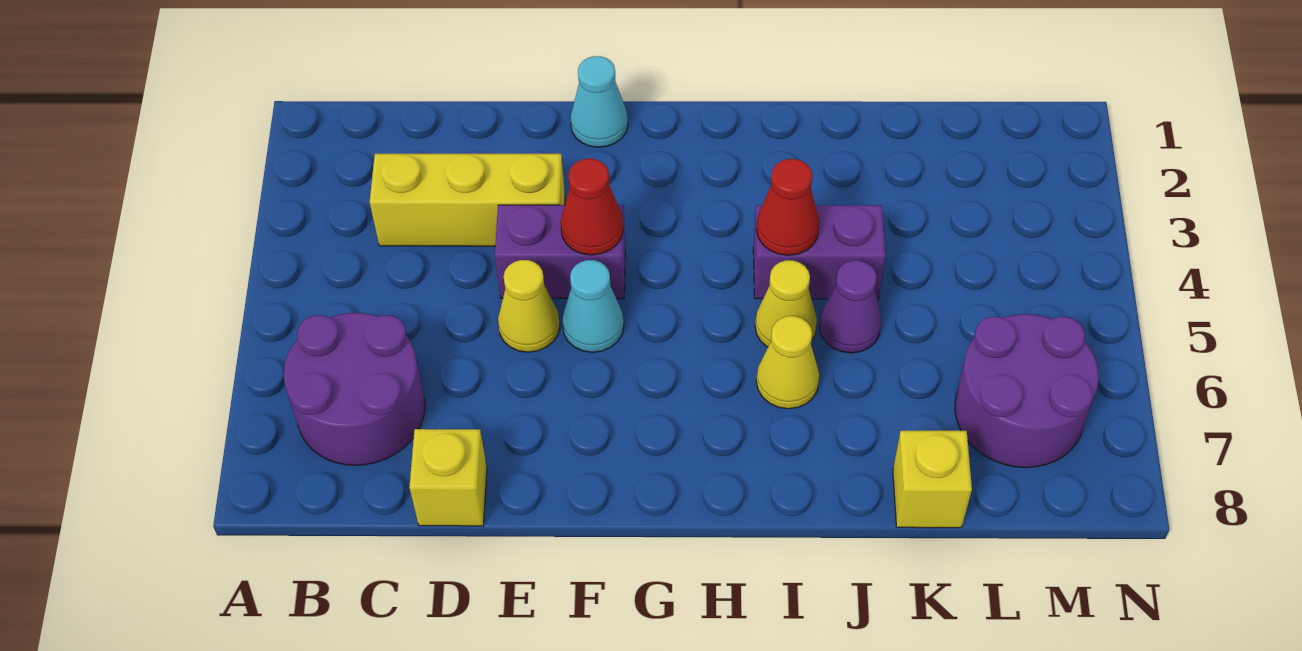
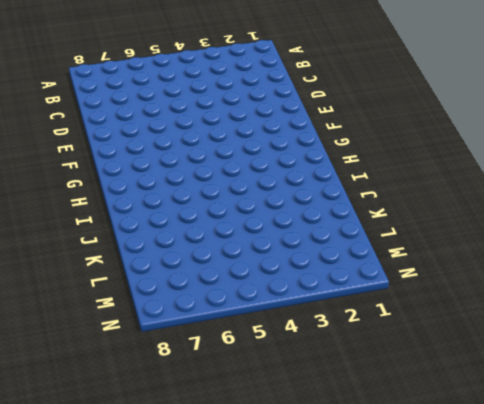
none -> purple 2x2 round brick [284,313,425,465]
none -> yellow 1x3 brick [370,153,565,246]
none -> yellow 1x1 brick [409,429,487,526]

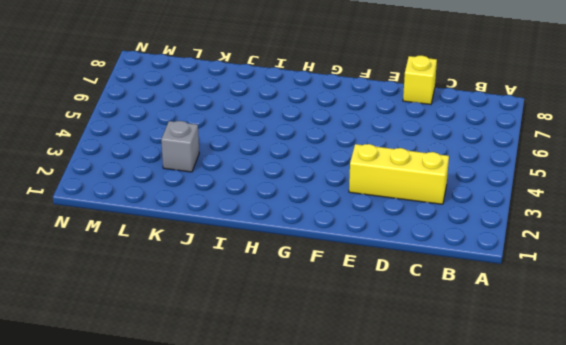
grey 1x1 brick [161,121,199,172] -> none
none -> purple 2x2 round brick [284,313,425,465]
none -> purple 1x2 brick [495,205,625,299]
none -> yellow 1x1 cone [498,260,560,352]

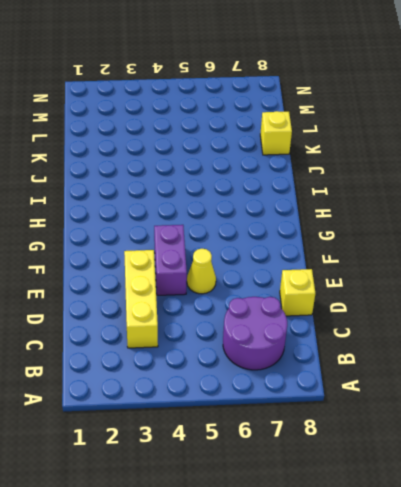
none -> cyan 1x1 cone [570,56,628,147]
none -> cyan 1x1 cone [562,260,624,352]
none -> purple 1x2 brick [753,205,885,299]

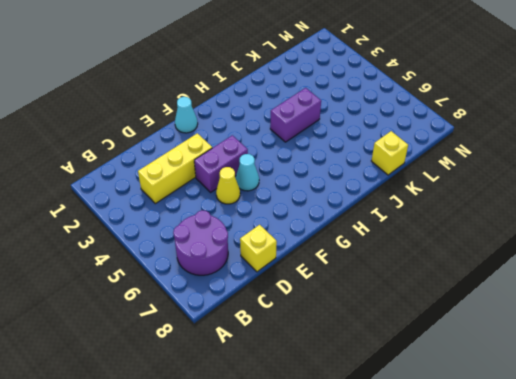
none -> yellow 1x1 cone [755,260,817,347]
none -> yellow 1x1 cone [756,316,819,409]
none -> purple 1x1 cone [819,260,882,353]

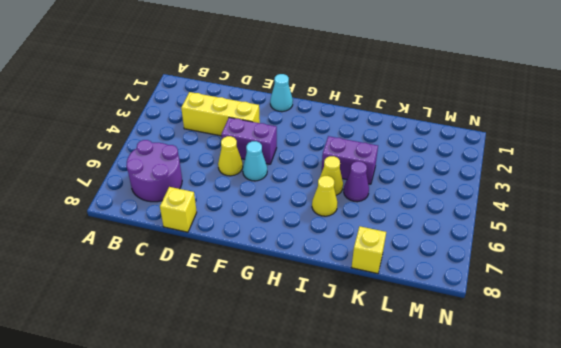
none -> purple 2x2 round brick [955,314,1099,468]
none -> red 1x1 cone [561,159,623,255]
none -> red 1x1 cone [757,159,819,255]

